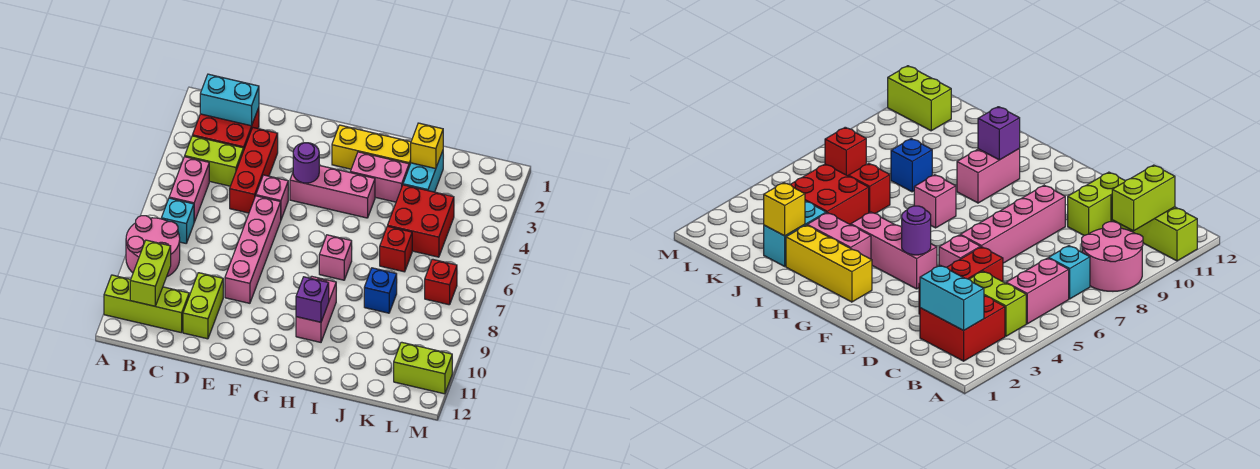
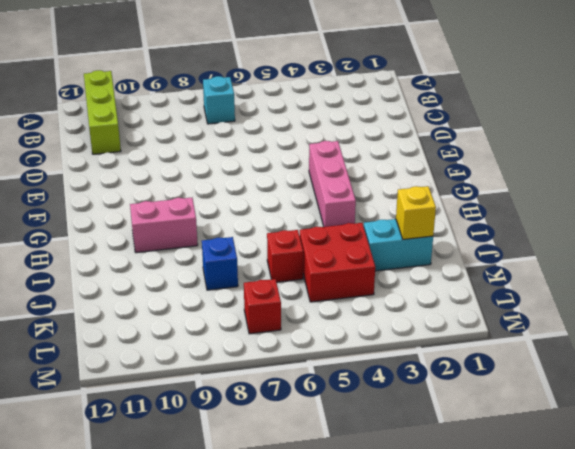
none -> pink 2x2 round brick [126,216,180,277]
none -> red 2x2 brick [192,108,259,149]
none -> lime 1x2 brick [185,136,244,186]

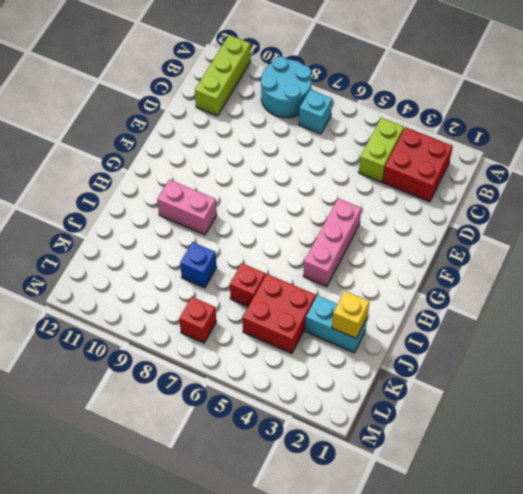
cyan 2x2 round brick [261,56,311,118] -> pink 2x2 round brick [126,216,180,277]
none -> pink 1x2 brick [169,157,209,222]
none -> red 1x3 brick [230,128,278,213]
none -> lime 1x2 brick [183,273,223,339]

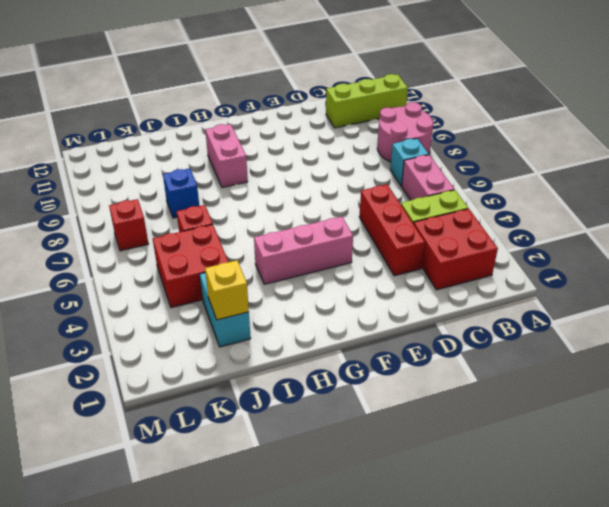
none -> lime 1x2 brick [183,273,223,339]
none -> pink 1x1 brick [256,175,288,219]
none -> pink 1x4 brick [225,196,281,303]

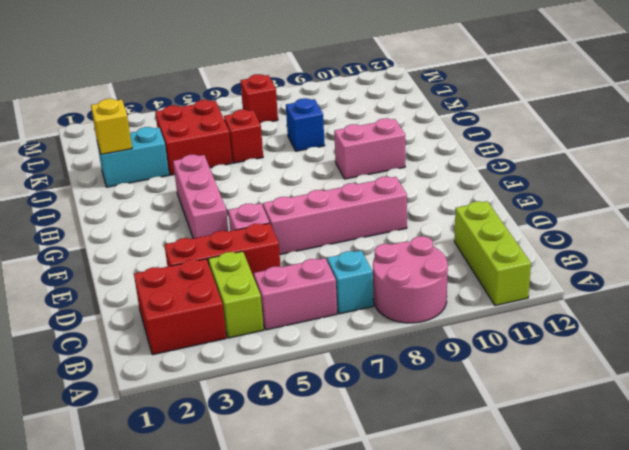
none -> lime 1x2 brick [183,273,223,339]
none -> yellow 1x3 brick [332,125,411,169]
none -> pink 1x2 brick [350,152,409,202]

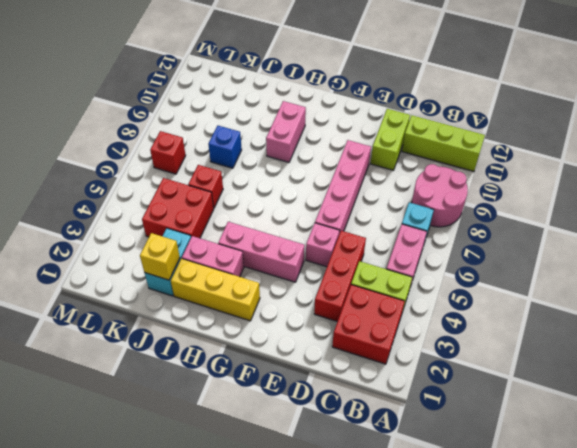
none -> pink 1x1 brick [319,235,352,280]
none -> lime 1x2 brick [394,342,452,394]
none -> cyan 1x2 brick [200,74,259,126]

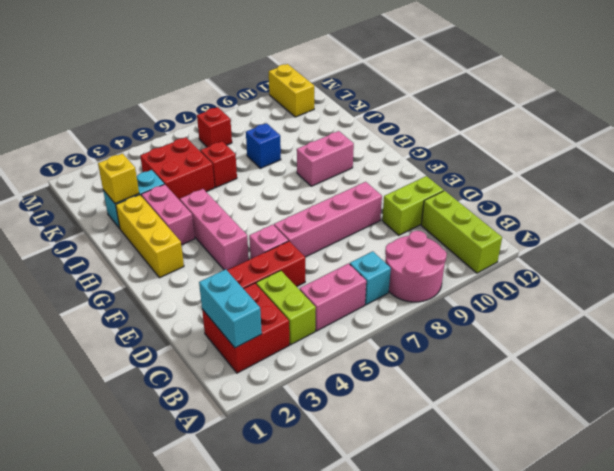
yellow 1x2 brick [269,64,314,117] -> lime 1x2 brick [394,342,452,394]
none -> pink 1x1 brick [319,235,352,280]
none -> lime 1x2 brick [130,240,171,306]
none -> purple 1x1 round brick [293,143,319,183]

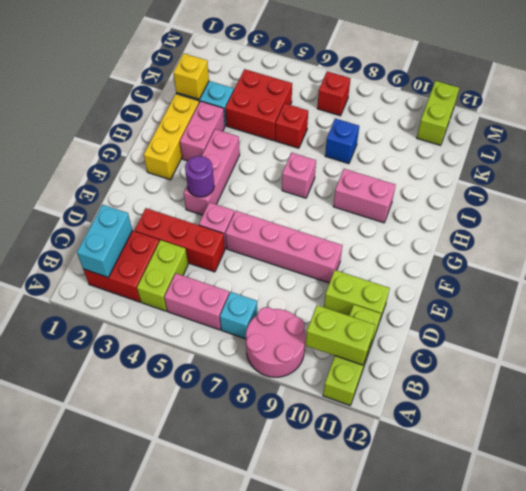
none -> purple 1x1 brick [296,277,329,322]

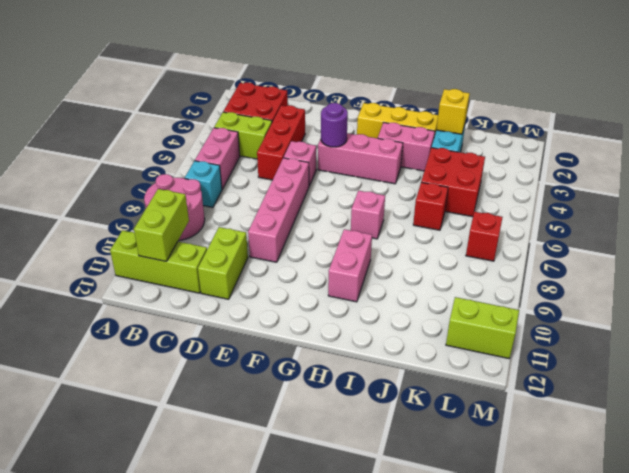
none -> blue 1x1 brick [364,268,397,313]
none -> cyan 1x2 brick [200,74,259,126]
none -> purple 1x1 brick [296,277,329,322]

